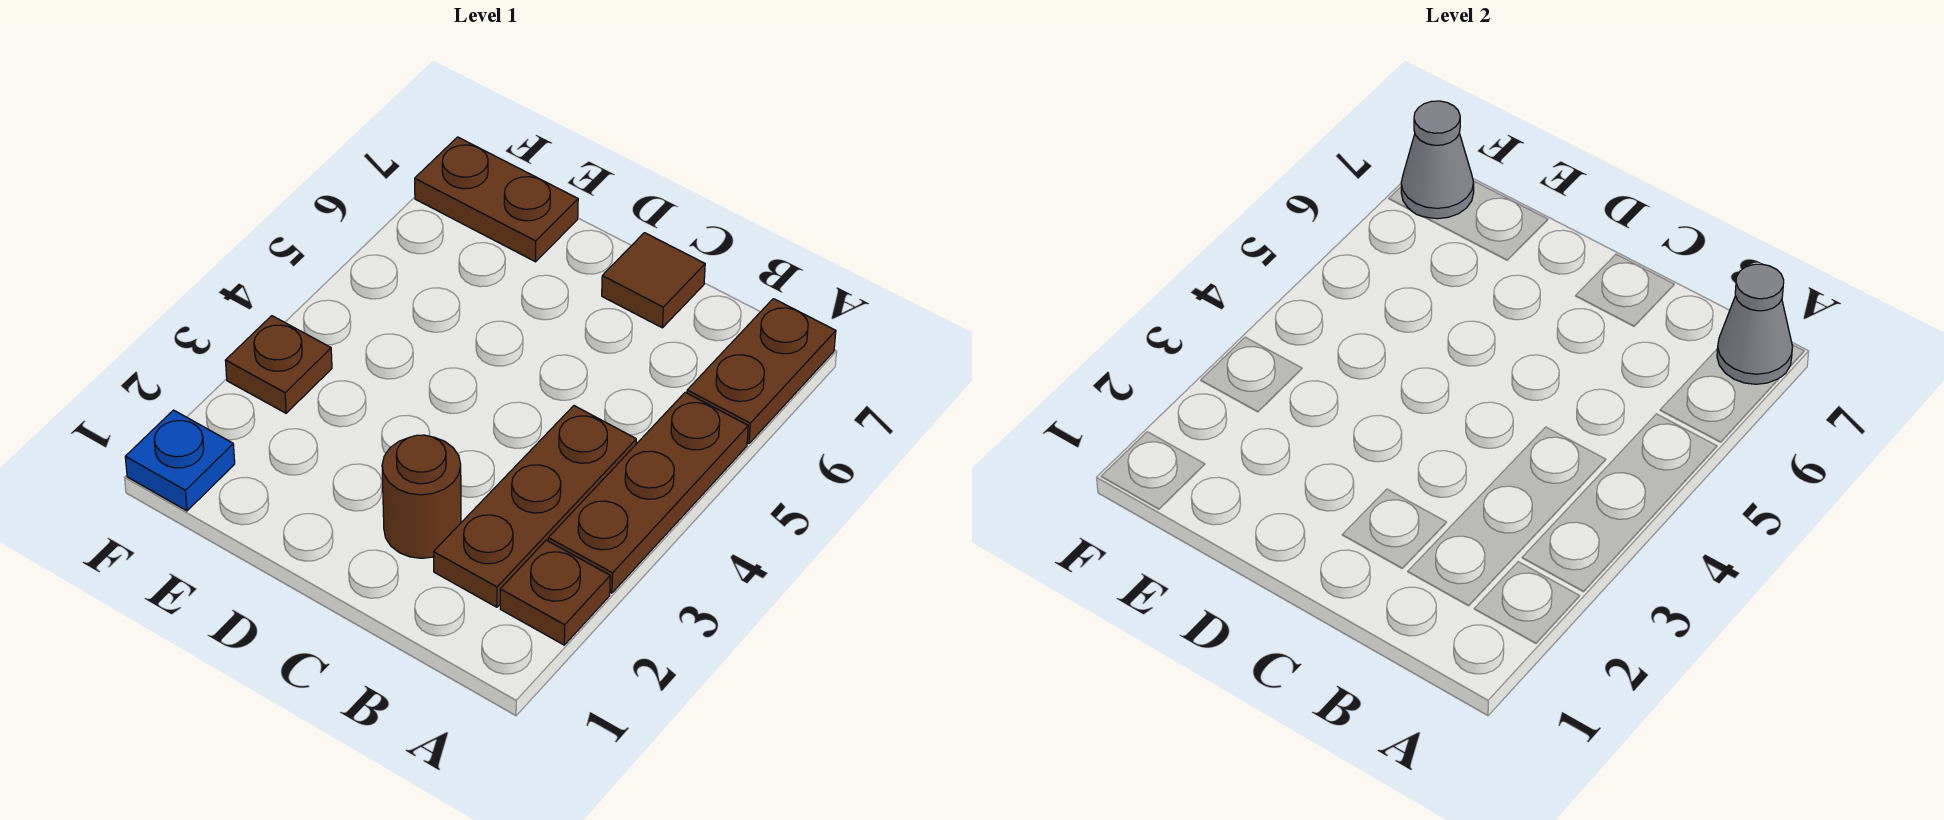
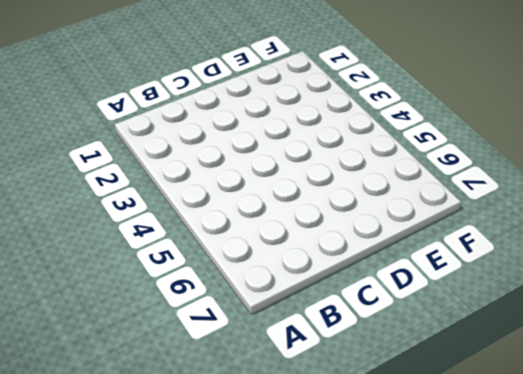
none -> brown 1x1 plate [500,540,610,645]
none -> brown 1x3 plate [548,392,748,593]

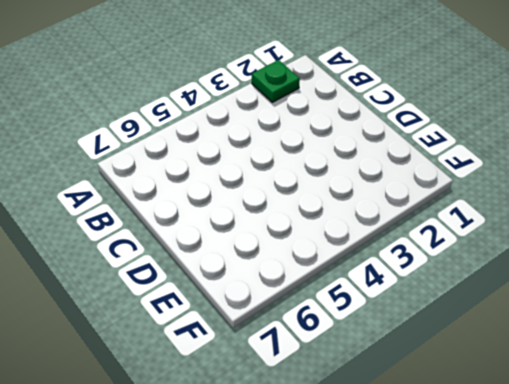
green 1x1 plate [252,60,300,102] -> brown 1x1 plate [500,540,610,645]
none -> brown 1x3 plate [548,392,748,593]
none -> brown 1x2 plate [687,299,836,444]

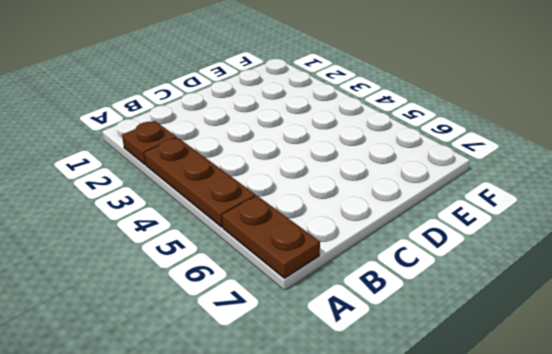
none -> brown 1x3 plate [434,406,636,607]
none -> brown 1x1 round brick [382,435,461,558]

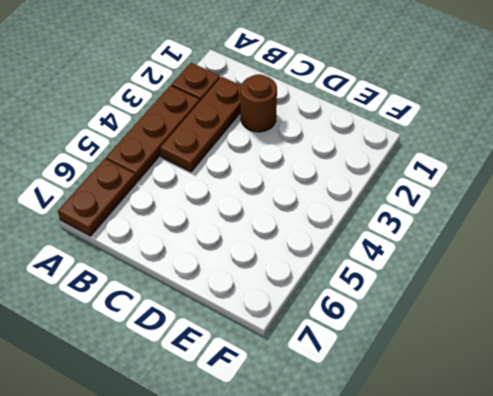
none -> brown 1x1 tile [602,233,705,328]
none -> brown 1x2 plate [415,137,578,262]

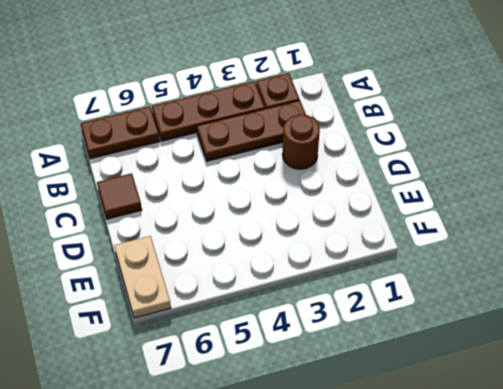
tan 1x2 plate [114,236,171,318] -> brown 1x2 plate [415,137,578,262]
none -> blue 1x1 plate [125,410,235,511]
none -> brown 1x1 plate [225,316,332,413]

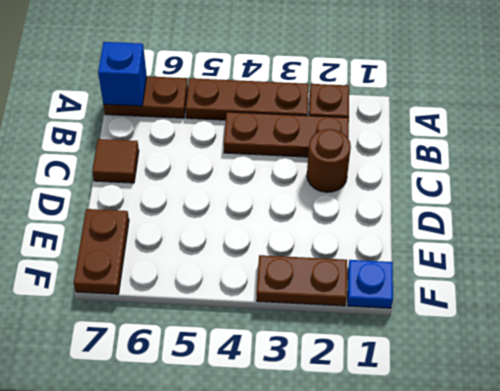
blue 1x1 brick [98,42,147,106] -> grey 1x1 cone [1717,264,1793,384]
brown 1x2 plate [257,255,347,306] -> brown 1x1 plate [225,316,332,413]
none -> grey 1x1 cone [1401,101,1474,219]

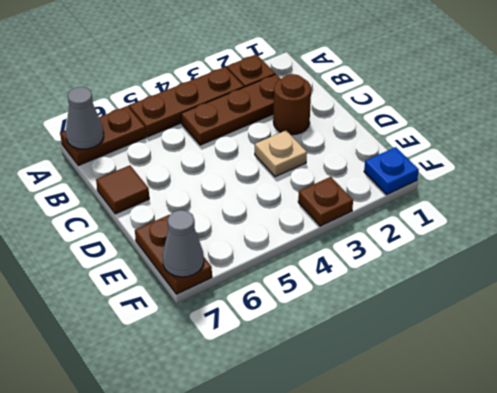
tan 1x1 plate [255,130,307,177] -> none

